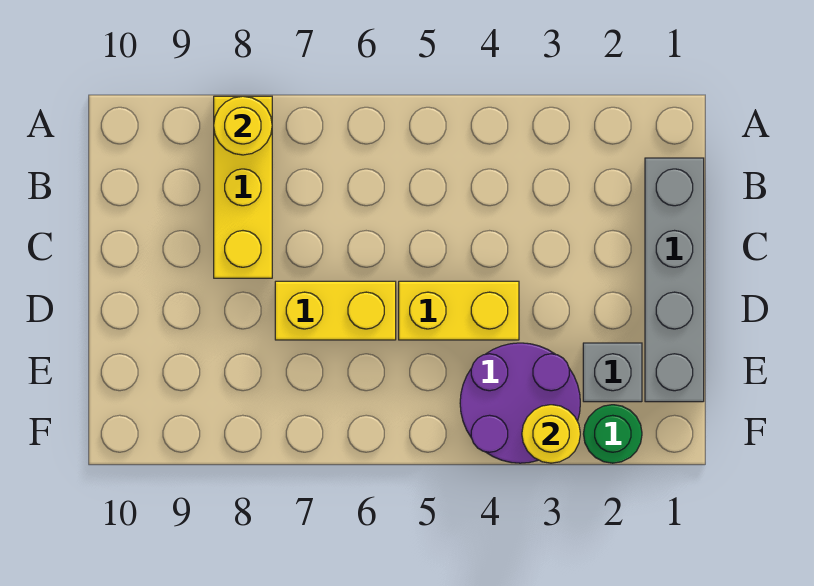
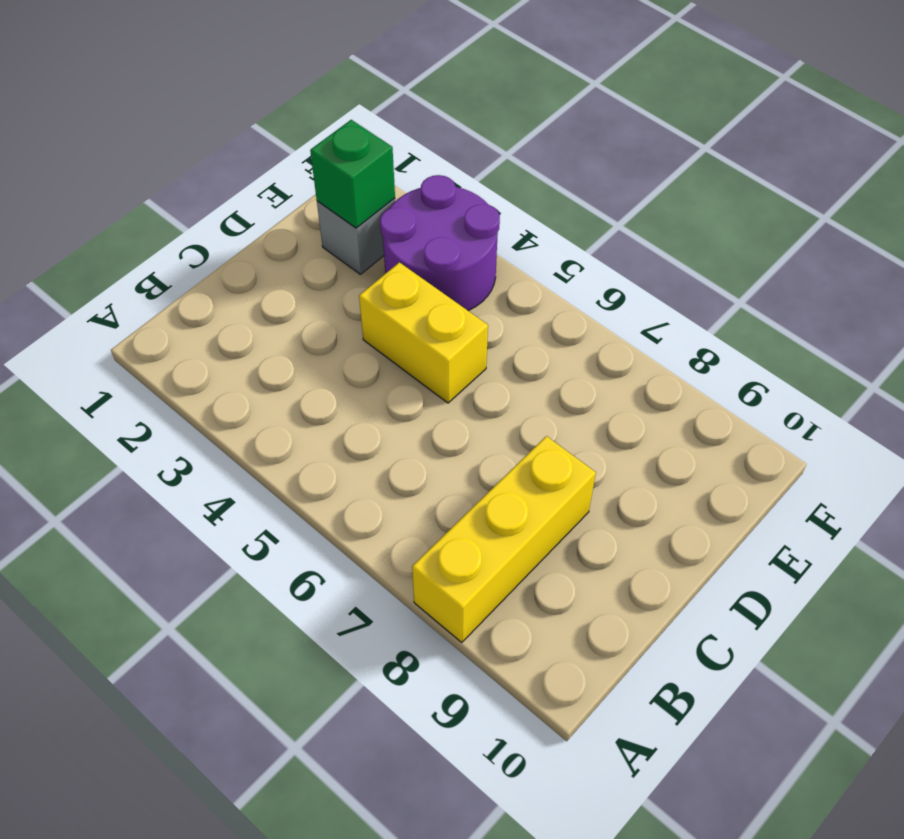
green 1x1 brick [310,120,395,228] -> none
none -> grey 1x4 brick [645,158,704,402]
none -> yellow 1x2 brick [275,281,396,340]

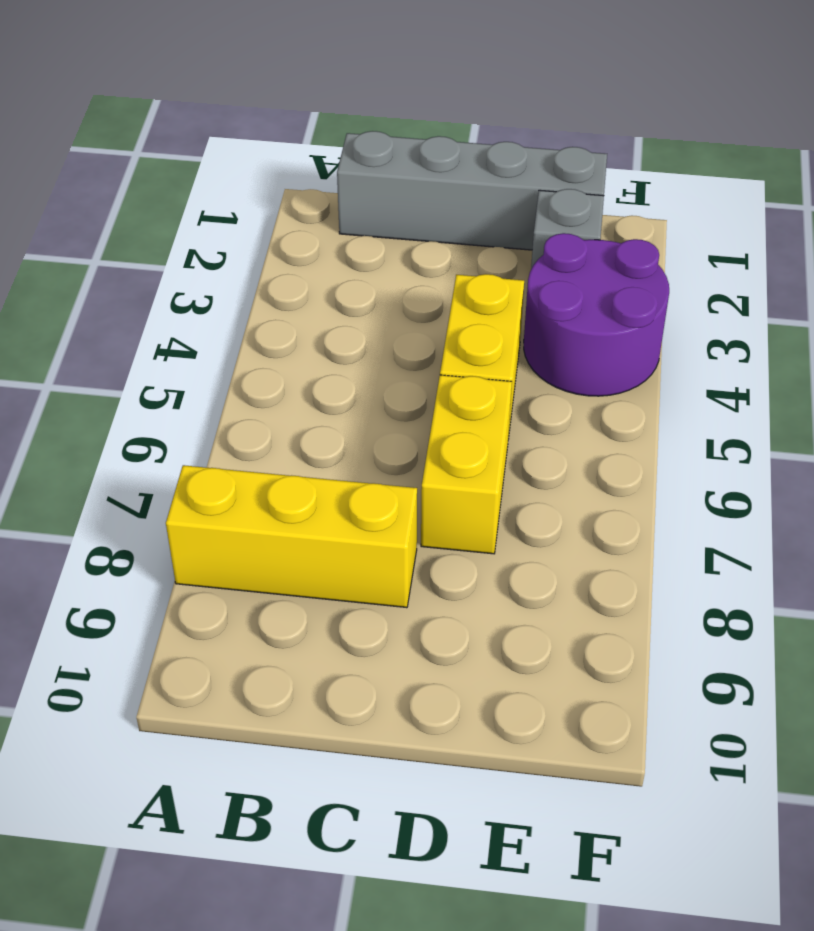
none -> green 1x1 round brick [584,405,642,463]
none -> yellow 1x1 round brick [214,96,272,155]

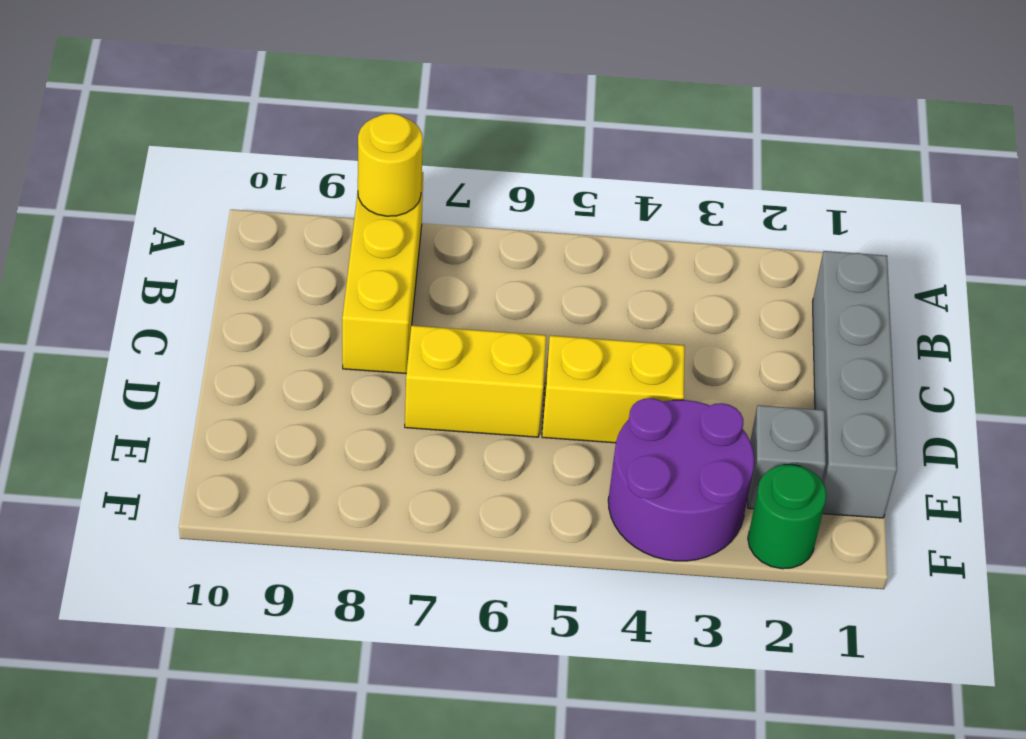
none -> yellow 1x1 round brick [522,405,580,463]

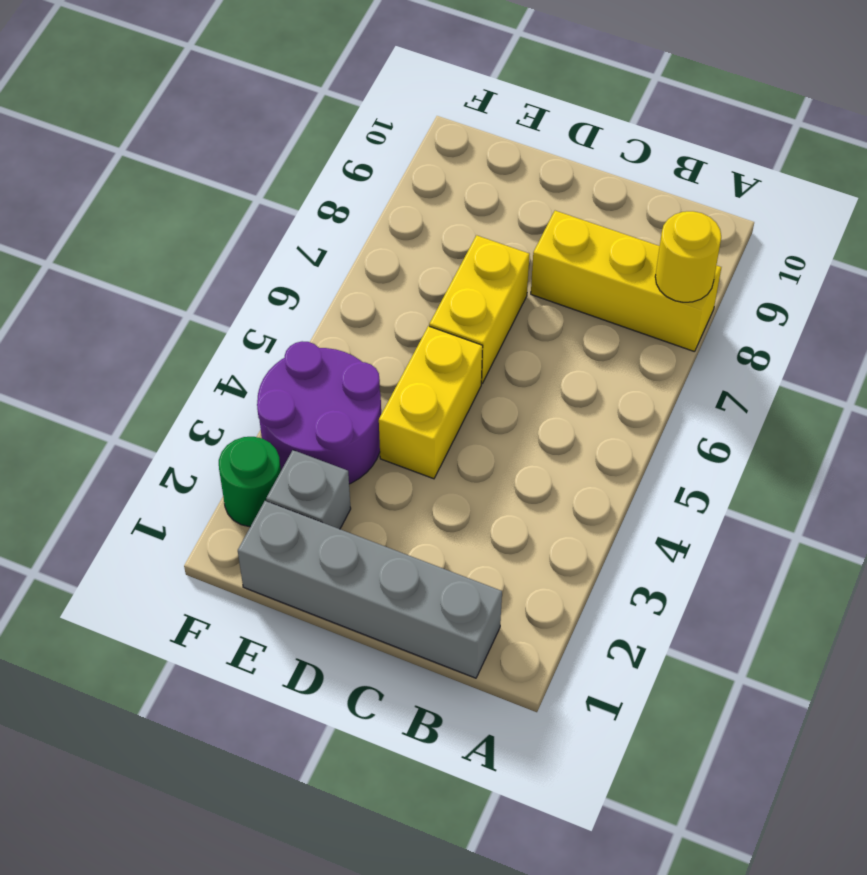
none -> yellow 1x1 round brick [522,405,580,463]

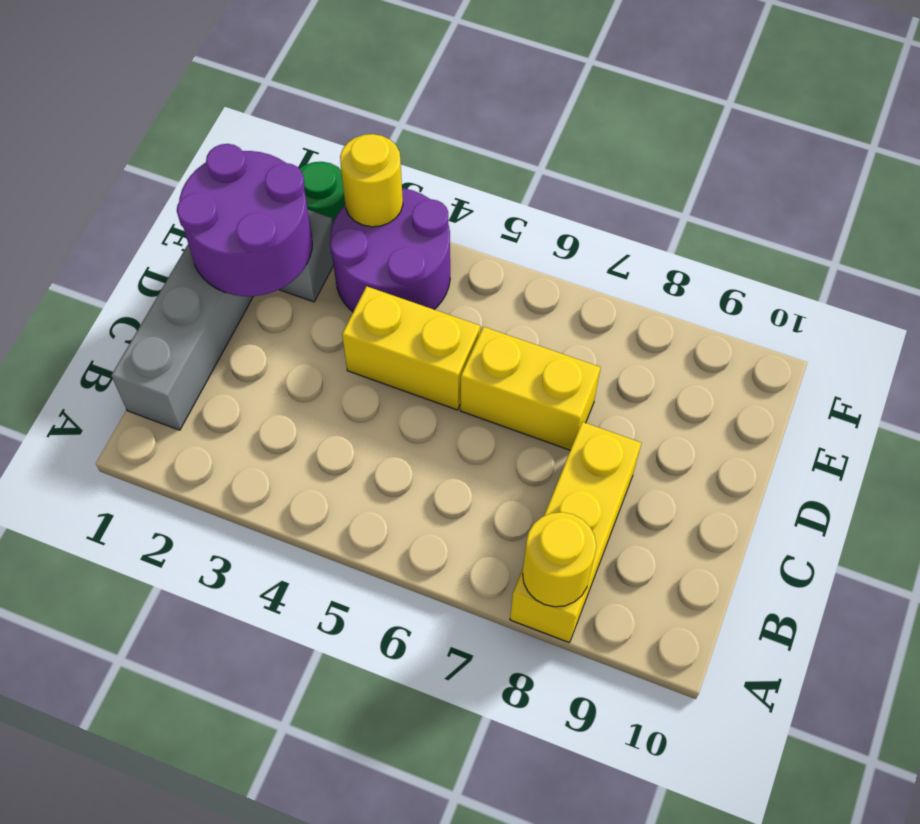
purple 2x2 round brick [177,144,312,296] -> none

